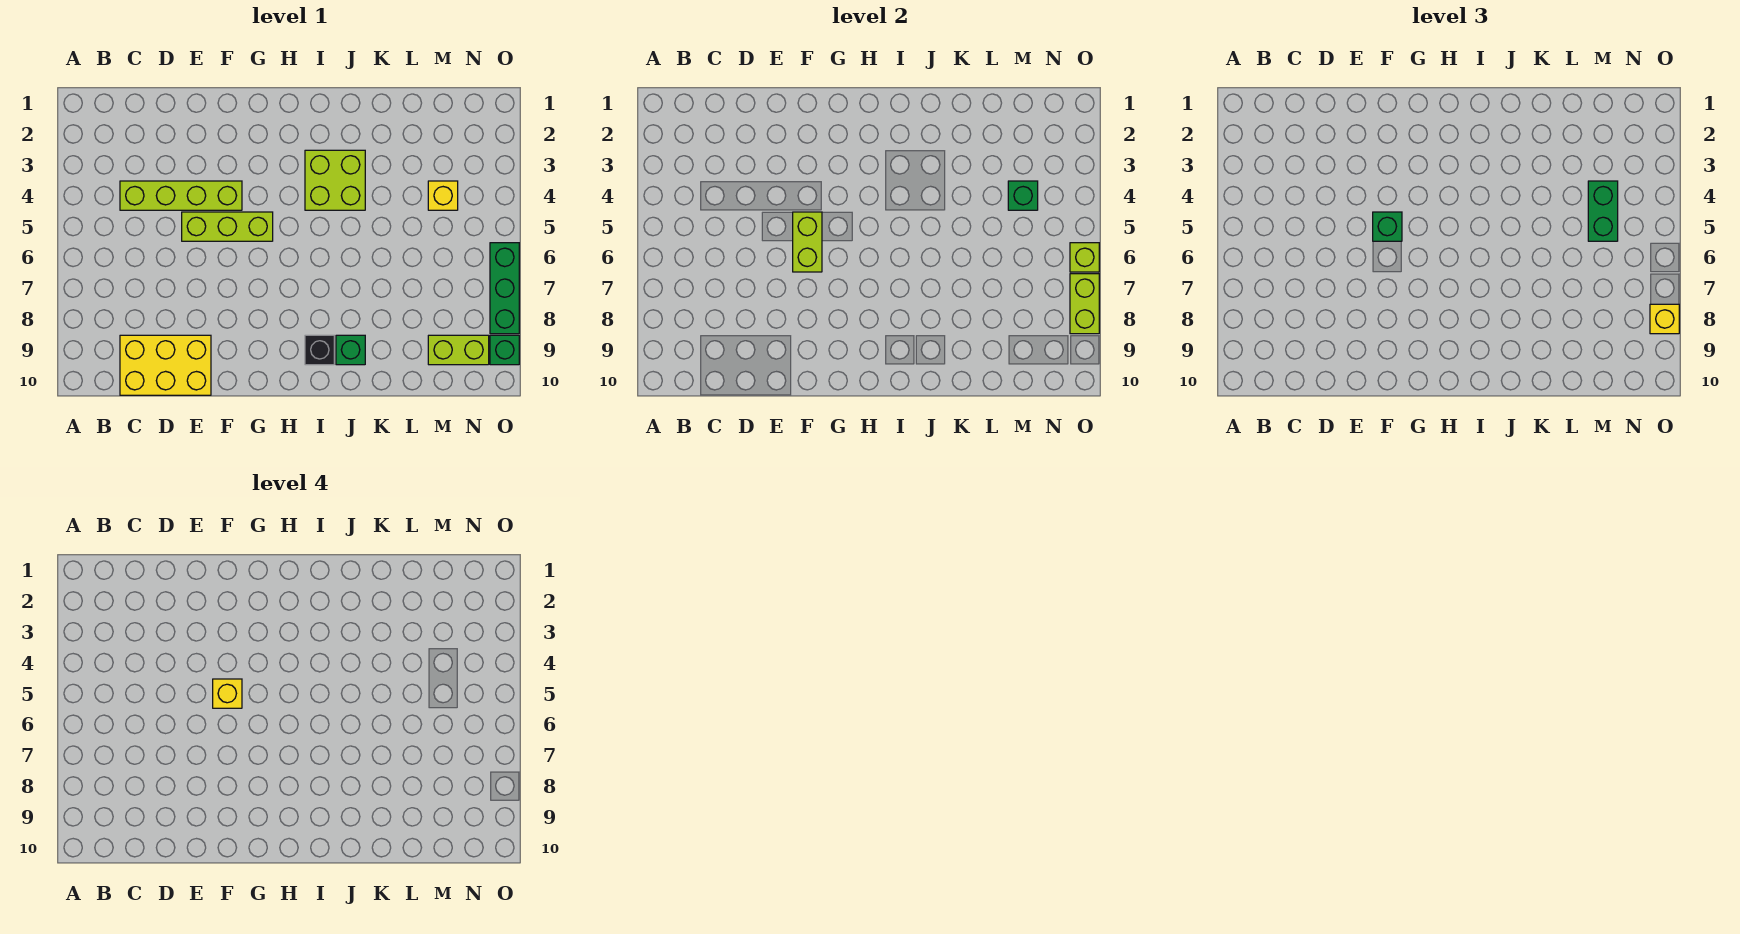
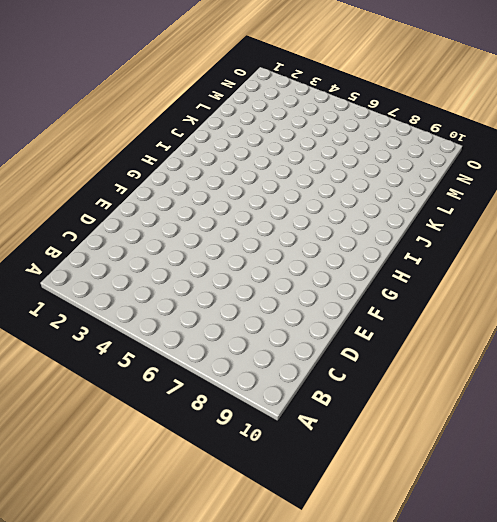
none -> lime 1x4 brick [120,181,242,210]
none -> yellow 2x3 brick [120,335,211,395]
none -> lime 1x3 brick [182,212,273,241]

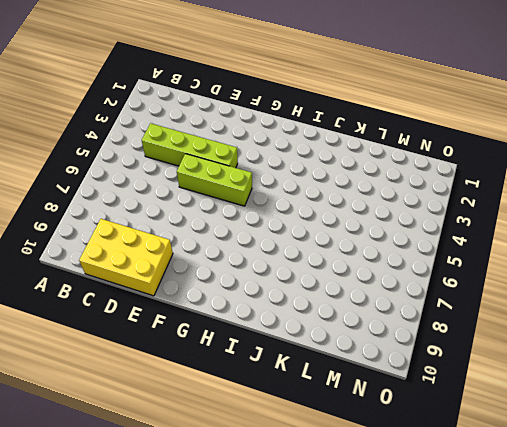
none -> lime 2x2 brick [305,150,365,210]
none -> black 1x1 brick [305,335,334,365]
none -> green 1x1 brick [336,335,365,365]

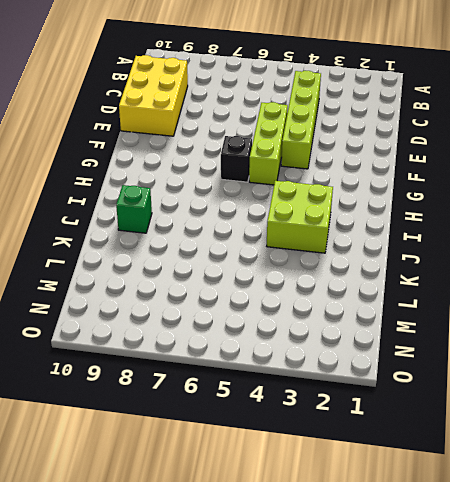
black 1x1 brick [221,136,252,182] -> black 1x1 brick moved to [305,335,334,365]
none -> yellow 1x1 brick [428,181,458,210]
none -> lime 1x2 brick [428,335,489,365]
none -> green 1x3 brick [490,243,519,334]

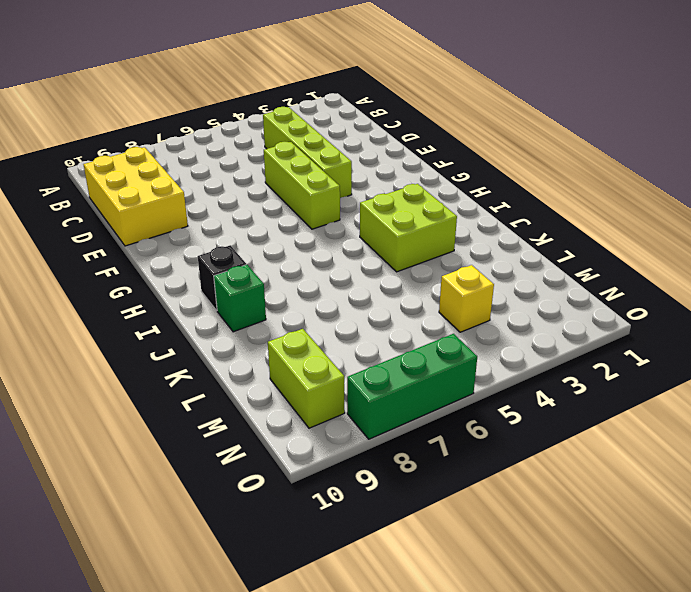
none -> green 1x1 brick [490,335,519,365]
none -> lime 1x2 brick [793,212,822,272]
none -> green 1x1 brick [1008,181,1038,210]

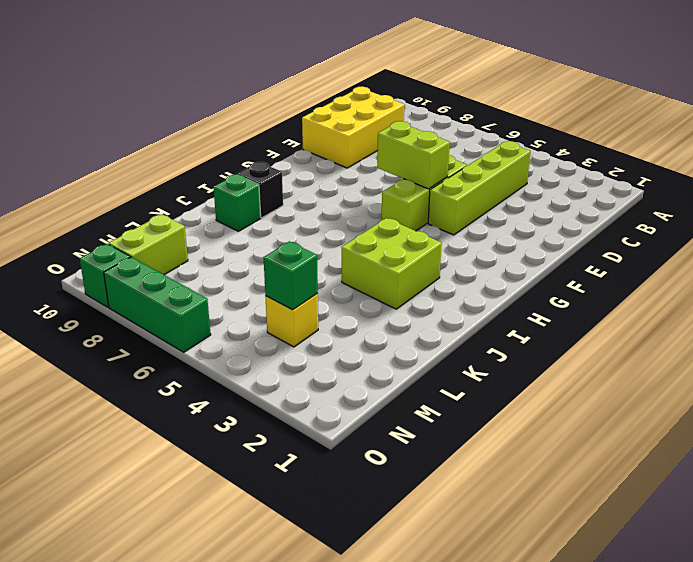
none -> lime 1x1 brick [1070,243,1099,272]
none -> lime 1x2 brick [1070,274,1099,334]
none -> green 1x1 brick [1373,212,1402,241]

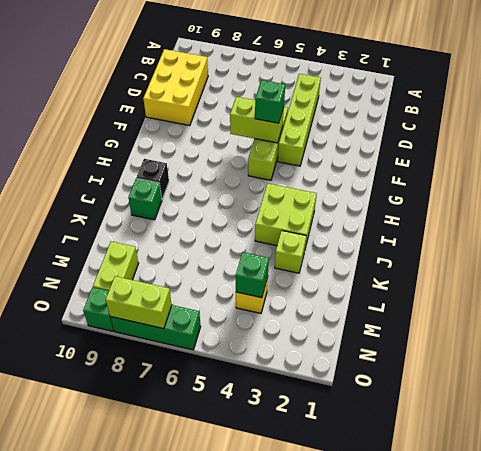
lime 1x1 brick [275,231,306,273] -> lime 1x1 brick moved to [1070,243,1099,272]
none -> green 1x2 brick [1588,181,1618,241]
none -> yellow 1x1 brick [1650,304,1679,334]
none -> yellow 1x1 brick [213,679,242,708]

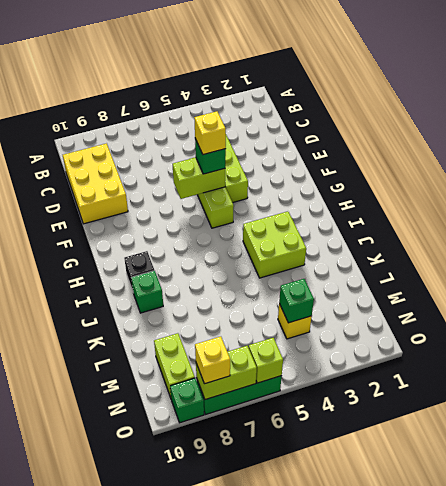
none -> green 1x2 brick [1588,181,1618,241]

